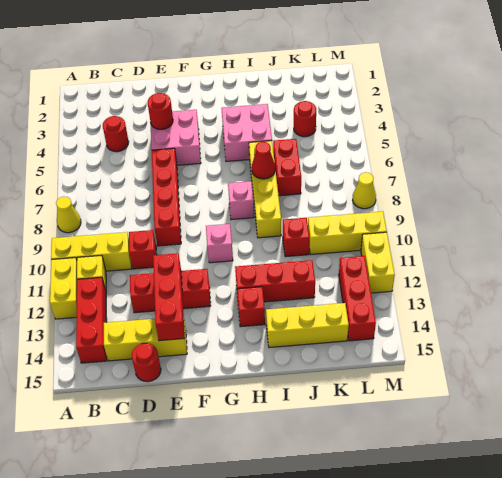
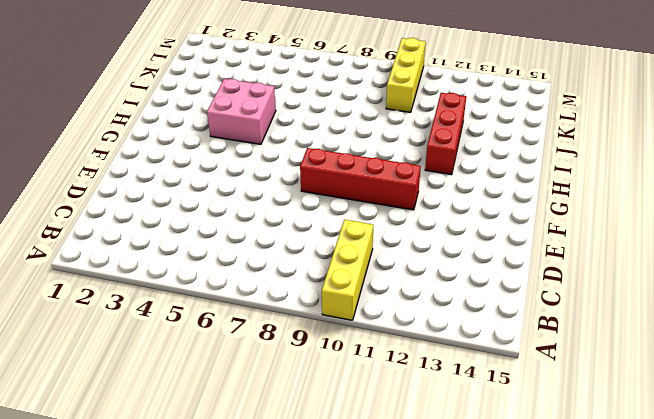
red 1x4 brick [300,148,421,210] -> red 1x4 brick moved to [152,148,181,246]
none -> yellow 1x1 cone [56,197,81,233]
none -> yellow 1x2 brick [50,258,77,319]
none -> yellow 1x1 brick [77,256,106,290]

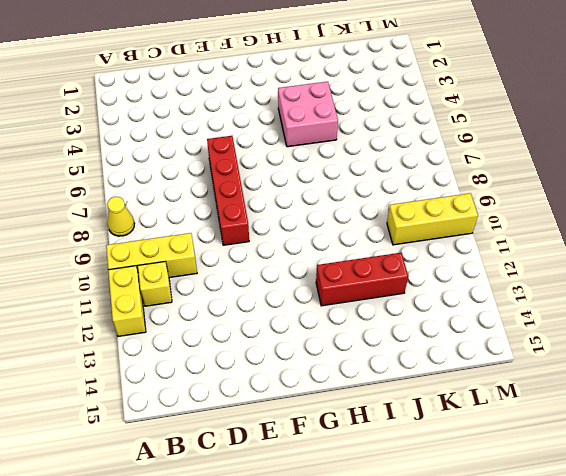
none -> red 1x3 brick [76,277,107,363]
none -> red 1x1 round brick [103,116,129,152]
none -> yellow 1x3 brick [104,319,187,361]

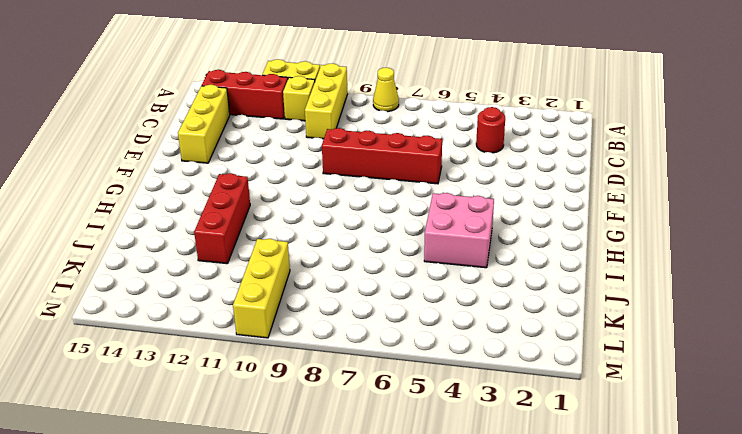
none -> red 1x1 brick [129,230,157,269]
none -> red 1x3 brick [130,269,211,313]
none -> red 1x1 round brick [132,343,161,382]

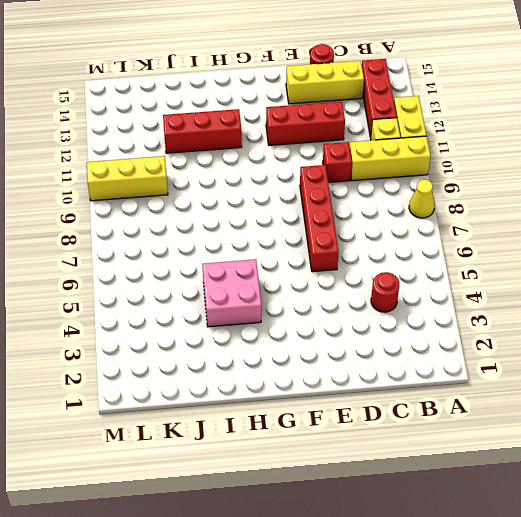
none -> pink 2x2 brick [150,110,201,165]
none -> pink 1x1 brick [206,224,233,263]
none -> pink 1x1 brick [228,181,254,220]

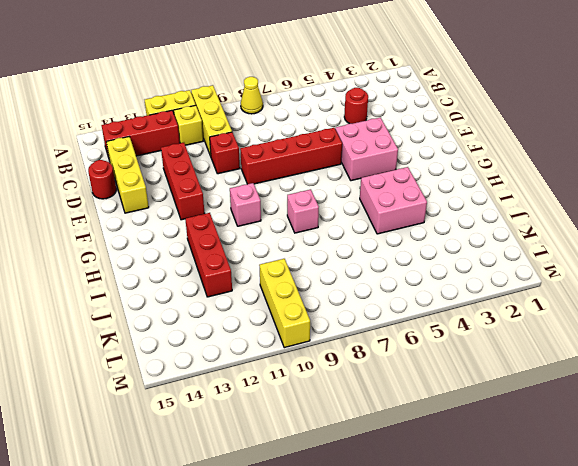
none -> red 1x1 brick [237,287,265,327]
none -> yellow 1x4 brick [249,141,281,238]
none -> yellow 1x3 brick [266,303,349,348]

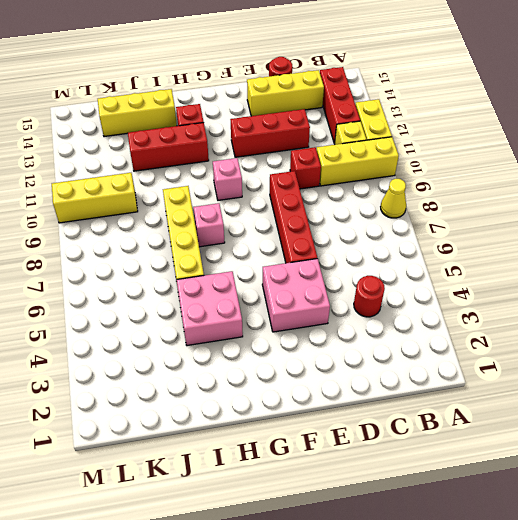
none -> red 1x2 brick [273,139,301,196]
none -> red 1x1 brick [283,218,309,257]
none -> red 1x1 round brick [294,101,316,137]

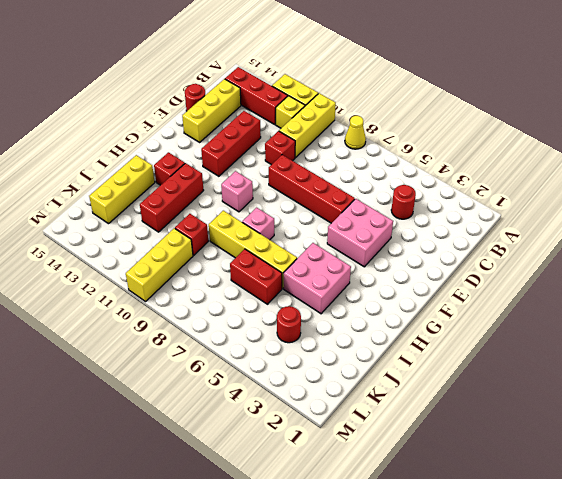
none -> red 1x3 brick [339,256,376,341]
none -> yellow 1x1 cone [353,172,376,209]
none -> yellow 1x2 brick [361,232,395,293]

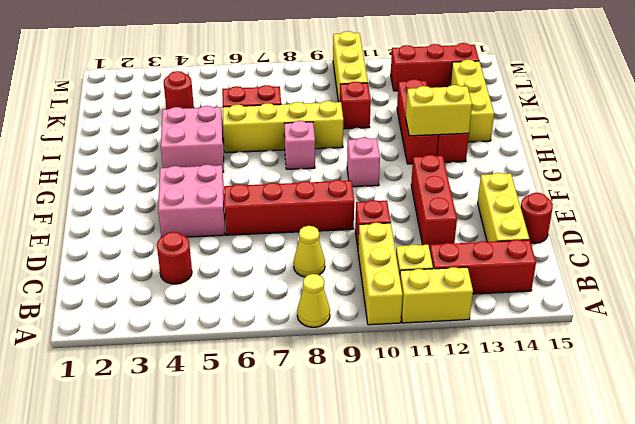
yellow 1x1 cone [294,226,325,277] -> yellow 1x1 cone moved to [353,172,376,209]
yellow 1x2 brick [406,85,472,136] -> yellow 1x2 brick moved to [361,232,395,293]
none -> red 1x1 round brick [147,93,173,129]
none -> red 1x3 brick [153,253,185,341]
none -> red 1x1 cone [252,142,275,179]

